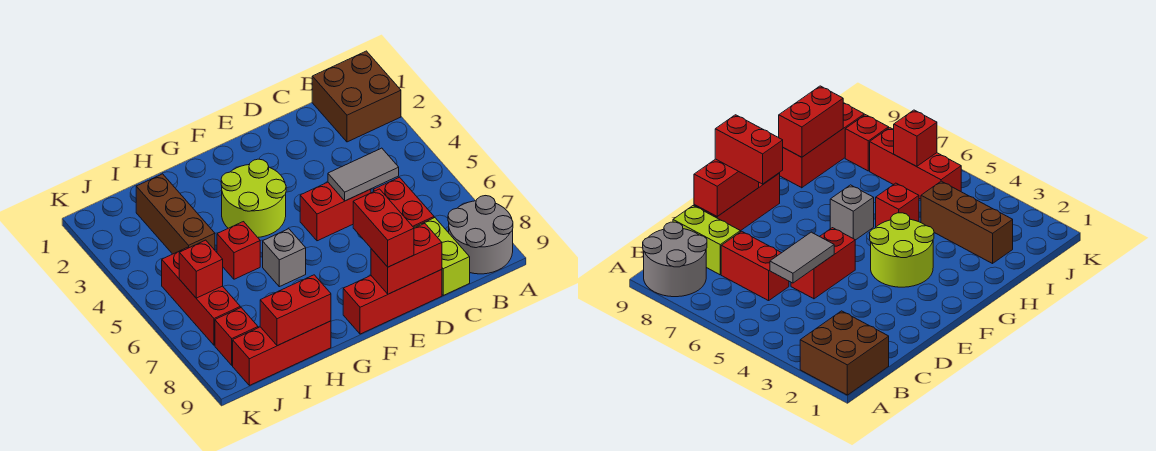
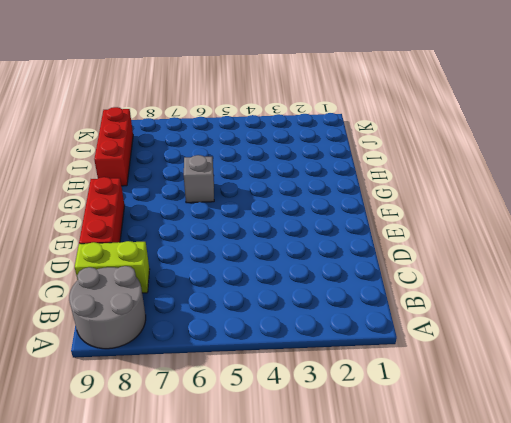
none -> brown 2x2 brick [312,51,401,142]
none -> red 1x2 brick [373,177,434,227]
none -> red 1x2 brick [300,182,371,241]

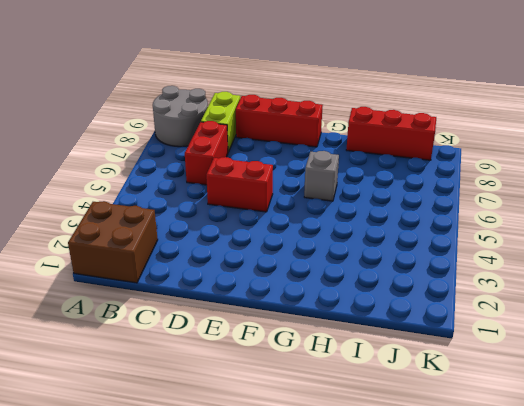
none -> lime 2x2 round brick [221,159,286,237]
none -> red 1x1 brick [217,222,260,279]
none -> brown 1x3 brick [136,174,215,254]

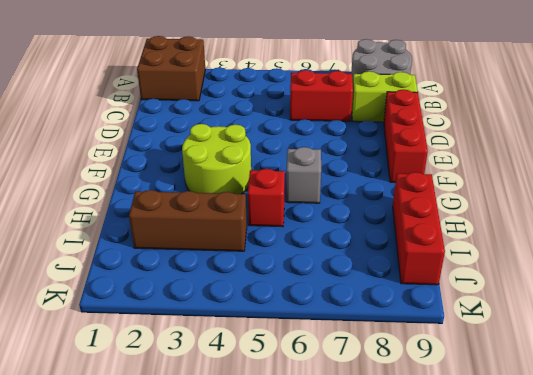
none -> red 1x2 brick [300,182,371,241]
none -> red 1x3 brick [162,247,240,345]
none -> red 1x1 brick [215,308,258,365]

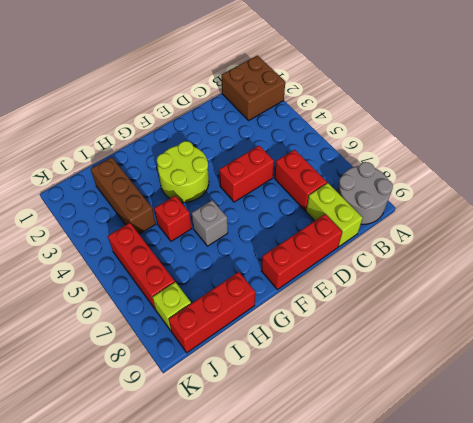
lime 1x1 brick [153,282,191,331] -> red 1x1 brick [215,308,258,365]
none -> grey 1x2 tile [328,148,399,201]
none -> red 1x2 brick [371,224,442,294]
none -> red 1x2 brick [260,275,331,346]

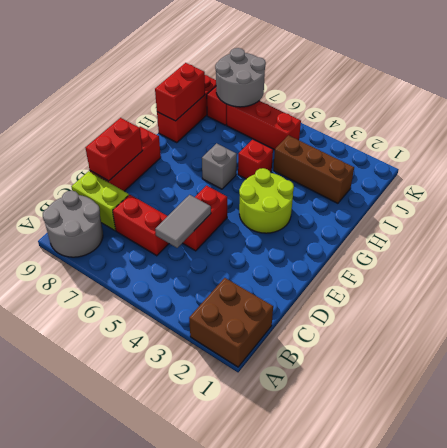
grey 2x2 round brick [215,48,266,107] -> none
none -> red 1x1 brick [179,240,223,298]
none -> red 1x2 brick [353,189,414,267]

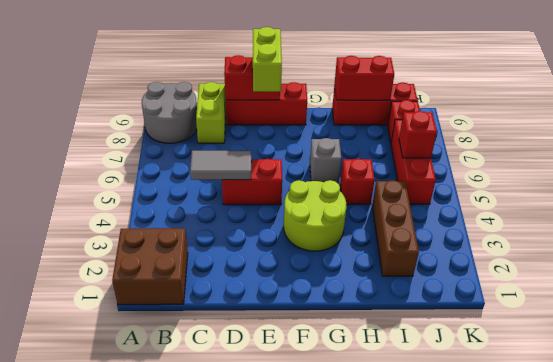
lime 1x2 brick [253,27,282,92] -> red 1x2 brick [353,189,414,267]
none -> red 1x2 brick [373,177,434,227]

